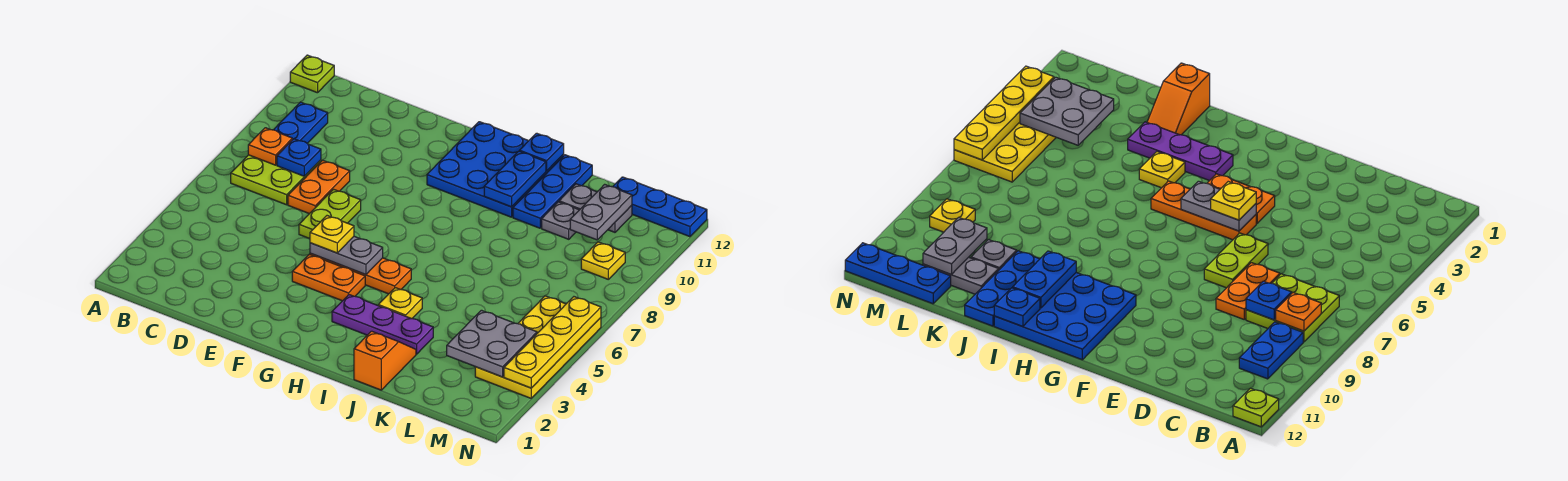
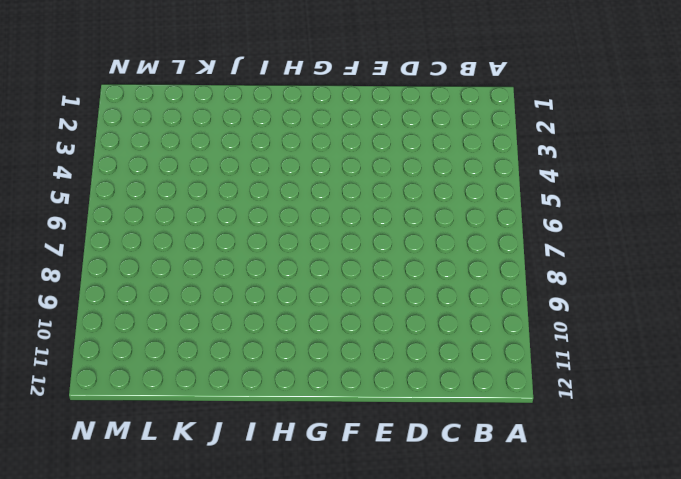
none -> lime 1x1 plate [290,55,334,93]
none -> lime 2x2 plate [231,155,321,205]
none -> blue 1x2 plate [274,102,328,143]

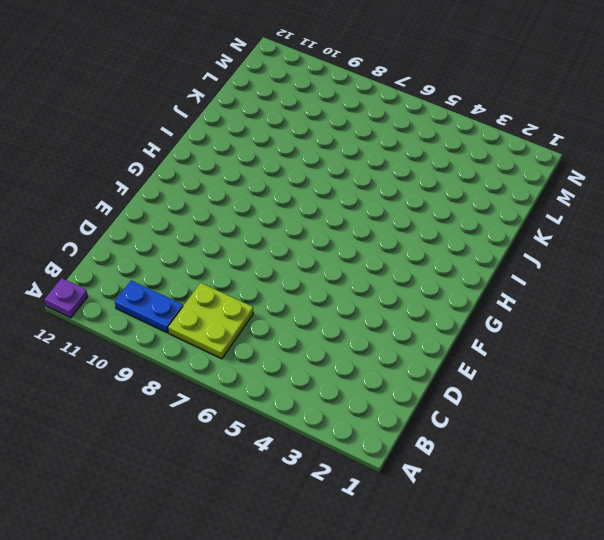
purple 1x1 plate [45,278,88,318] -> lime 1x1 plate [290,55,334,93]
none -> orange 1x2 plate [288,160,350,214]
none -> lime 1x2 plate [299,189,361,239]
none -> orange 1x2 plate [292,254,365,301]

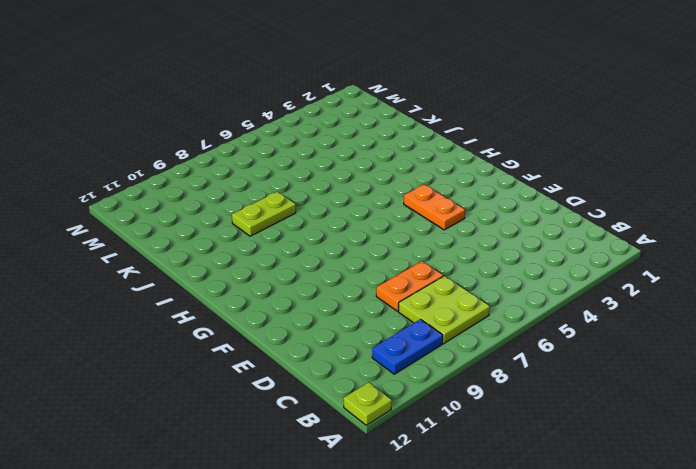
lime 1x2 plate [232,192,296,236] -> lime 1x2 plate moved to [299,189,361,239]
none -> orange 1x3 plate [310,253,411,294]
none -> blue 3x3 plate [427,122,564,217]
none -> purple 1x3 plate [332,295,433,354]

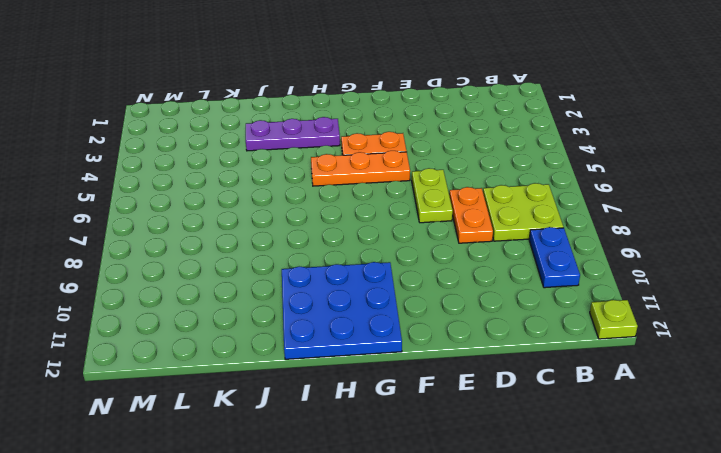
none -> yellow 1x1 plate [378,288,422,319]
none -> orange 1x2 slope [354,331,416,390]
none -> blue 1x3 plate [513,155,592,228]

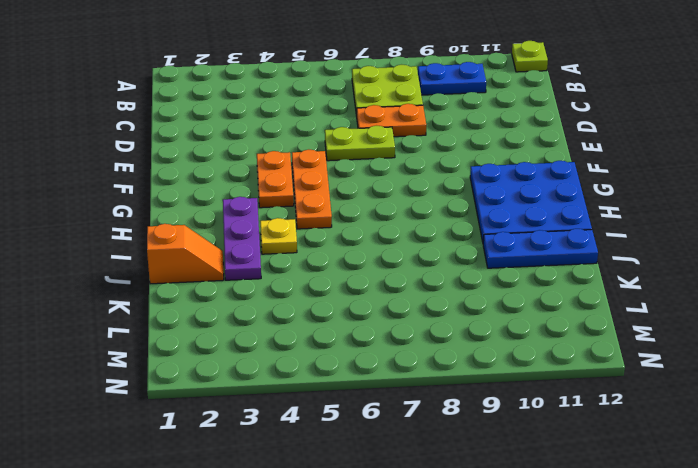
none -> grey 1x1 plate [542,202,579,239]
none -> grey 1x2 plate [559,184,632,232]
none -> blue 1x3 plate [613,177,707,237]

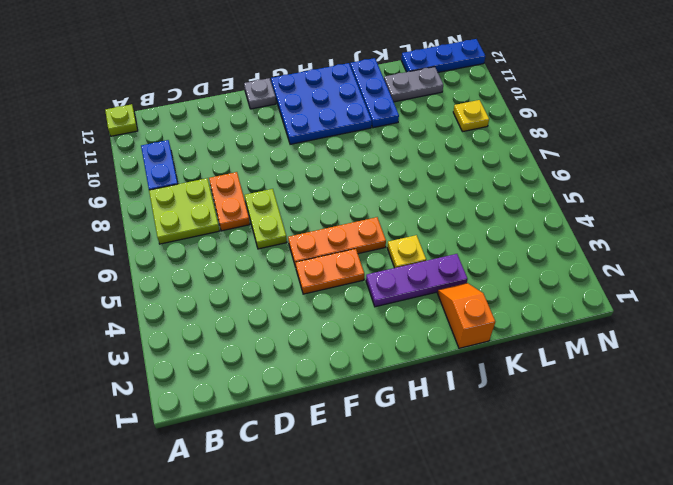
grey 1x1 plate [244,78,276,109] -> grey 1x1 plate moved to [542,202,579,239]
none -> yellow 2x4 plate [475,296,601,398]
none -> orange 1x1 plate [248,128,292,165]
none -> blue 1x1 plate [277,139,321,176]

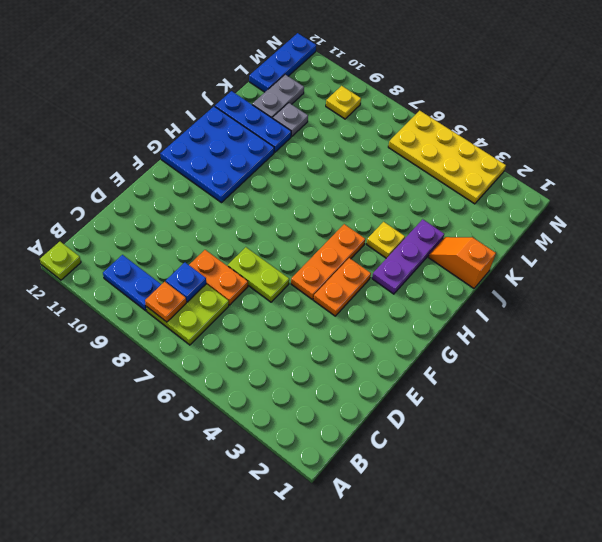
none -> grey 1x2 plate [310,236,383,275]
none -> blue 1x2 plate [484,151,546,207]
none -> blue 1x1 plate [520,133,564,171]

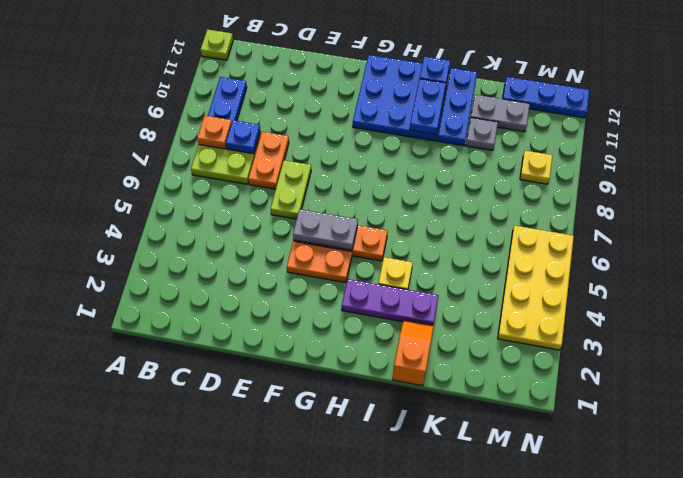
none -> grey 2x2 plate [447,310,537,377]
none -> grey 1x2 plate [570,184,632,240]
none -> yellow 1x4 plate [504,297,601,388]

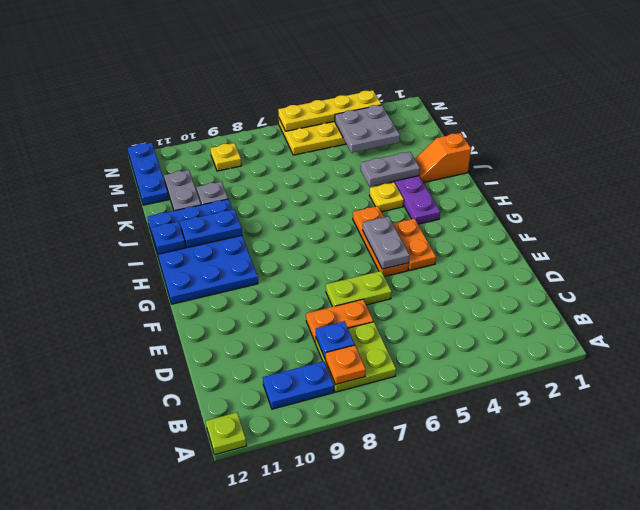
grey 1x2 plate [361,152,420,186] -> grey 1x2 plate moved to [570,184,632,240]
none -> yellow 1x1 plate [310,216,354,253]

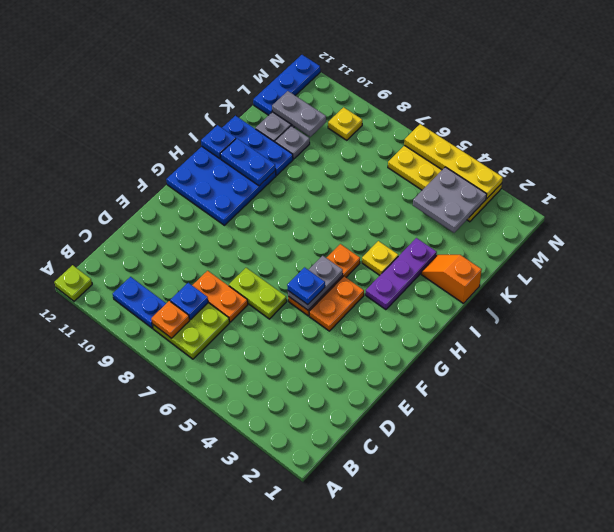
blue 1x1 plate [287,267,325,305] -> yellow 1x1 plate [310,216,354,253]

